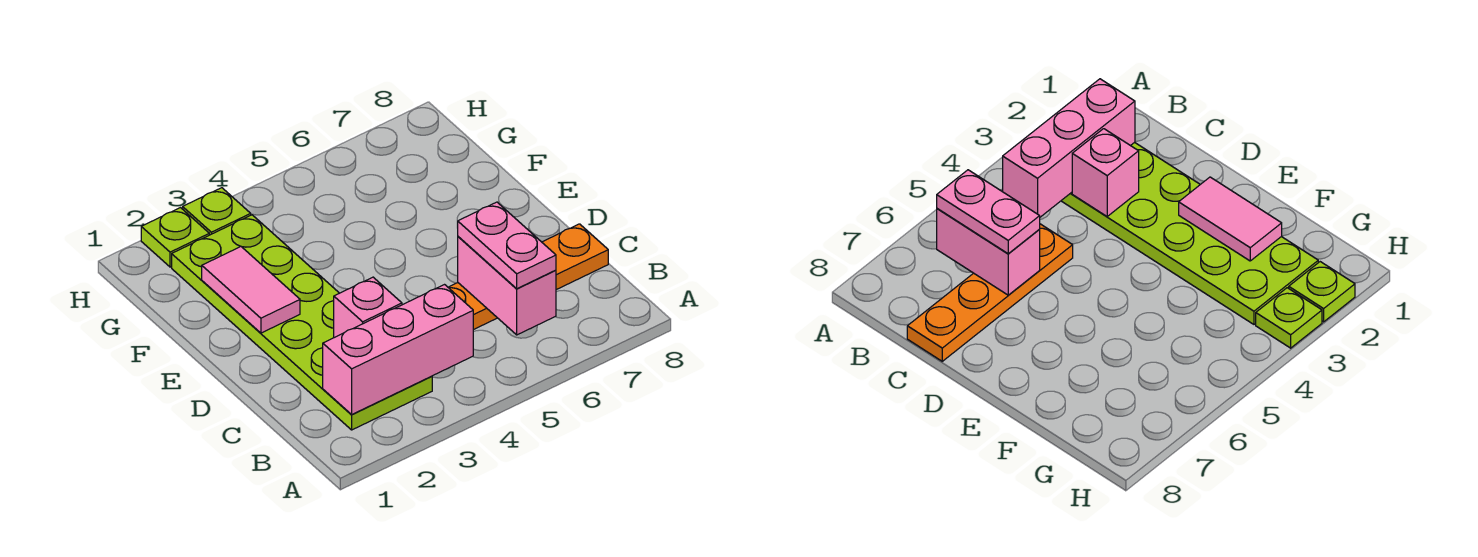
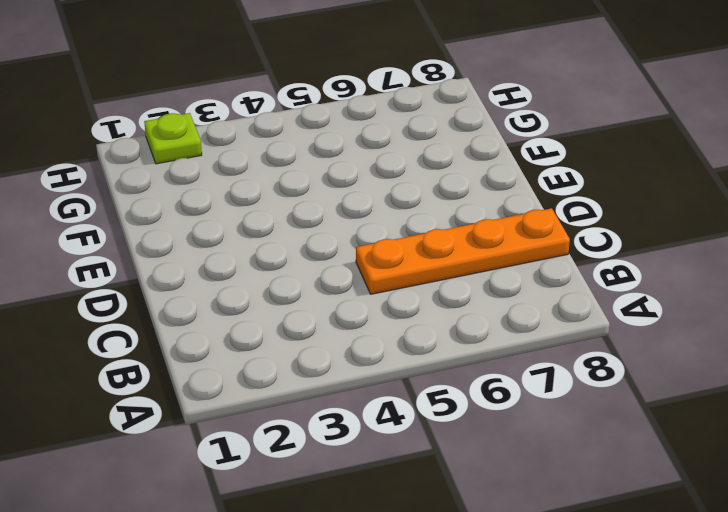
none -> lime 2x6 plate [172,215,432,430]
none -> lime 1x1 plate [183,188,251,235]

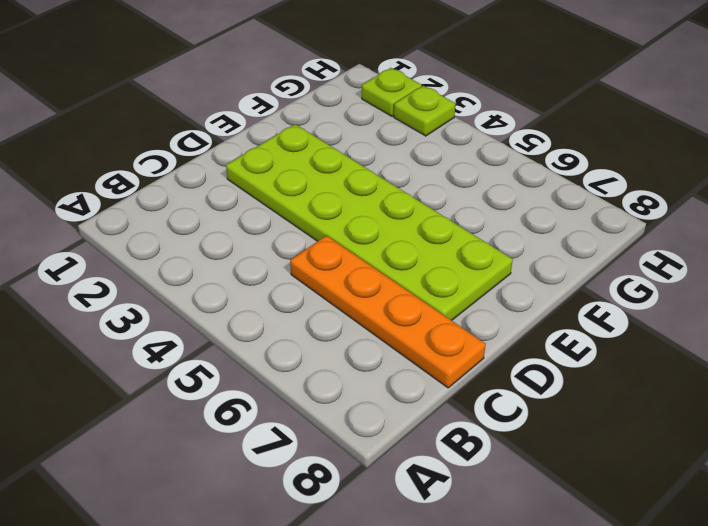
lime 2x6 plate [226,124,513,320] -> lime 2x6 plate turned to [172,215,432,430]
none -> pink 1x3 brick [323,285,473,415]
none -> pink 1x2 brick [458,237,556,335]

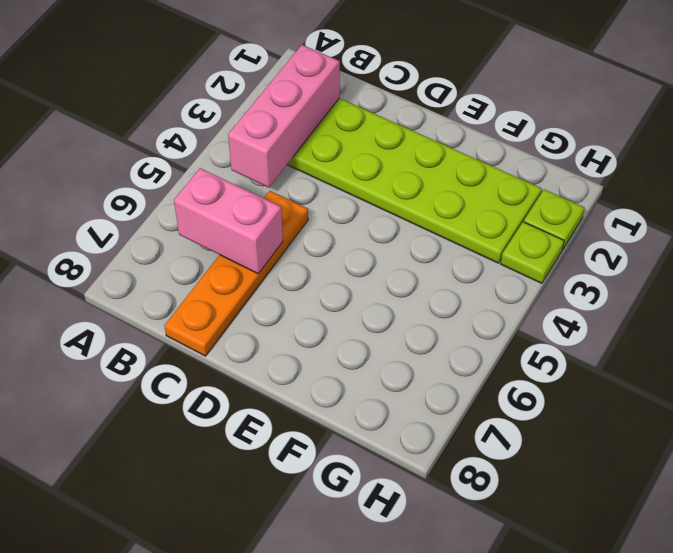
none -> pink 1x1 brick [334,277,402,338]
none -> pink 1x2 tile [202,246,300,333]

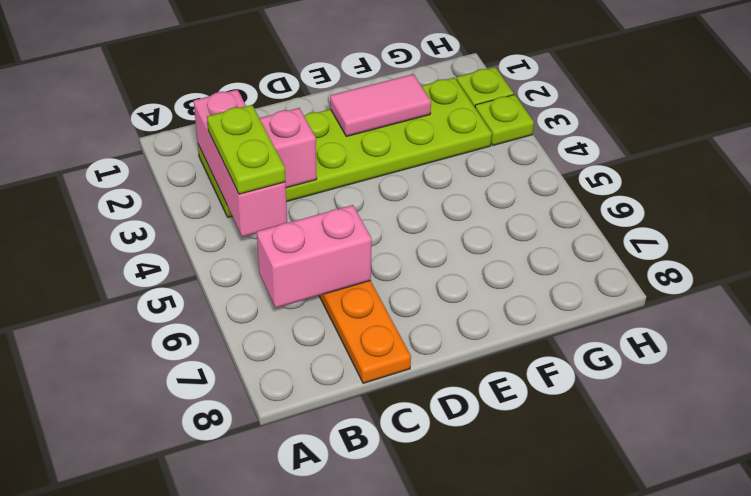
lime 1x2 plate [207,105,286,194] -> none
none -> pink 1x2 plate [458,202,556,289]

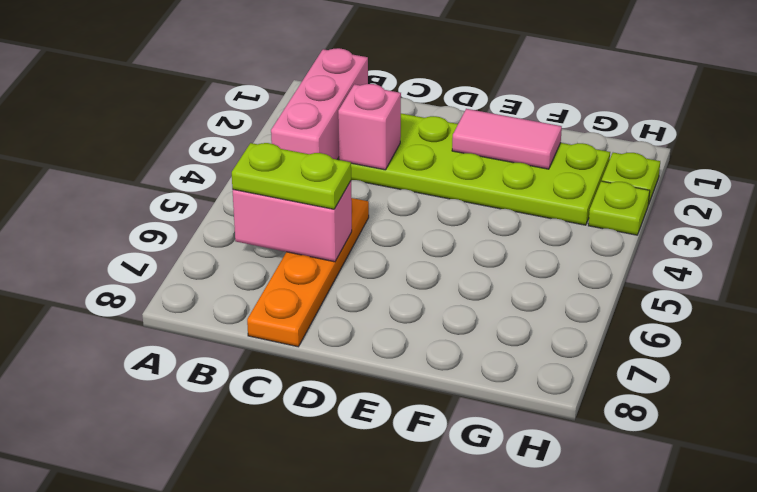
lime 1x2 plate [232,143,351,209] -> pink 1x2 plate [458,202,556,289]

